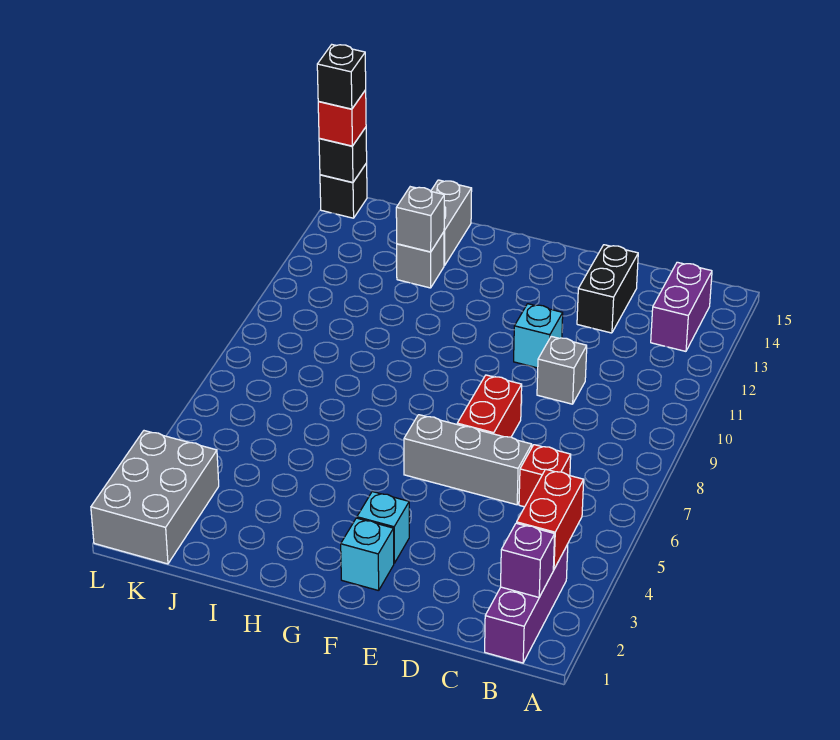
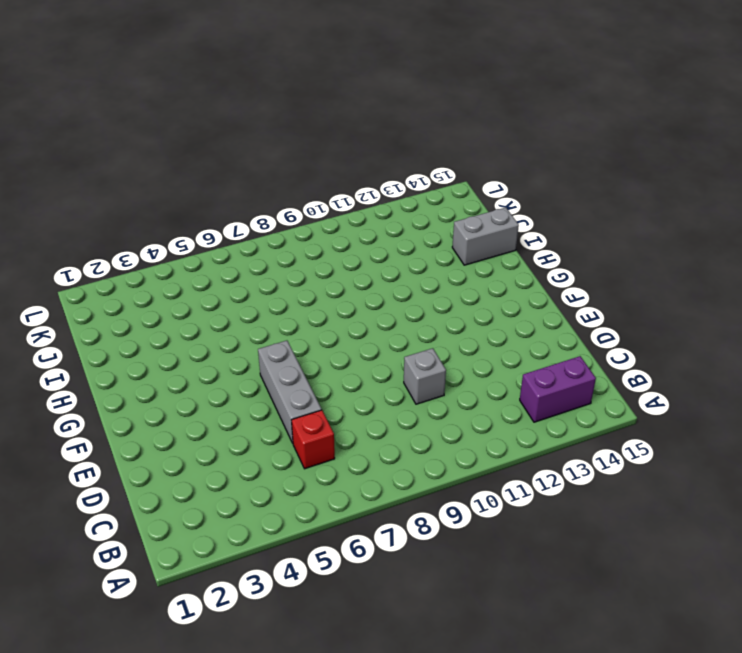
none -> purple 1x3 brick [485,544,568,663]
none -> black 1x2 brick [577,245,638,333]
none -> red 1x2 brick [457,375,522,437]

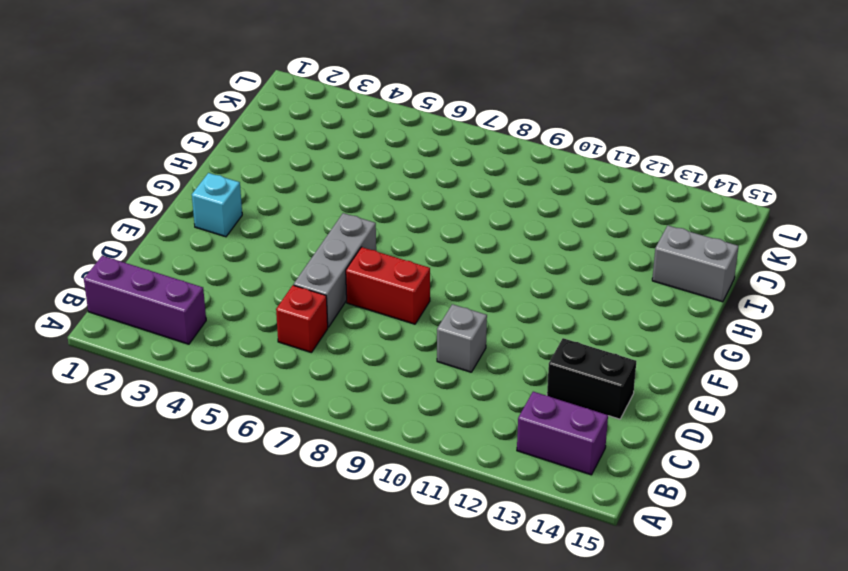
none -> cyan 1x1 brick [514,304,563,368]
none -> cyan 1x1 brick [357,492,409,563]
none -> grey 1x1 brick [397,232,444,288]

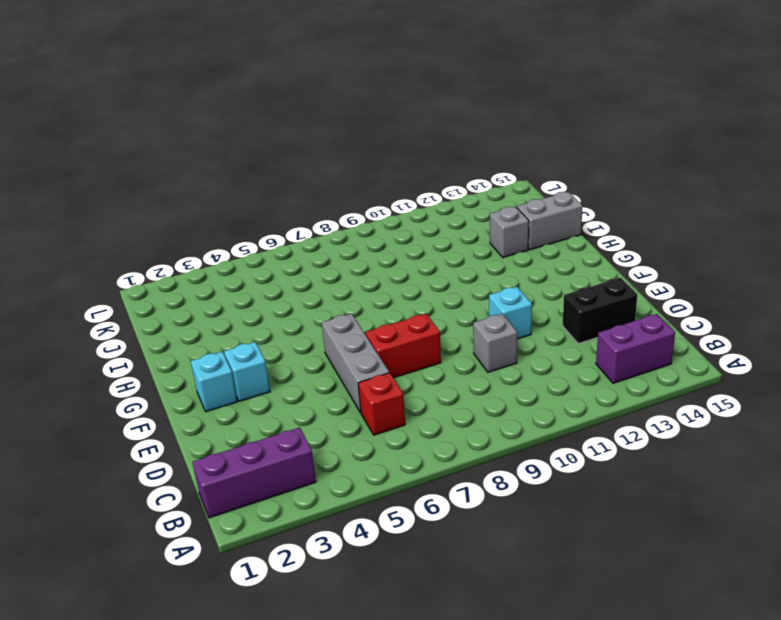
none -> grey 2x3 brick [91,431,219,564]
none -> black 1x1 brick [320,163,367,218]
none -> purple 1x1 brick [501,523,555,597]

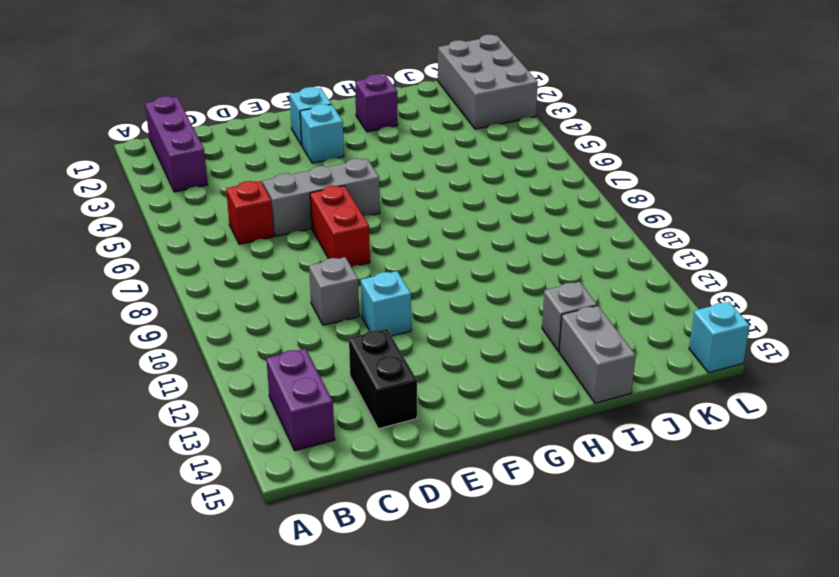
purple 1x1 brick [355,74,398,132] -> purple 1x1 brick moved to [501,523,555,597]
cyan 1x1 brick [689,302,750,373] -> black 1x1 brick [320,163,367,218]
none -> red 1x2 brick [517,469,584,570]
none -> grey 1x1 brick [396,187,444,252]
none -> black 1x1 brick [319,127,367,183]

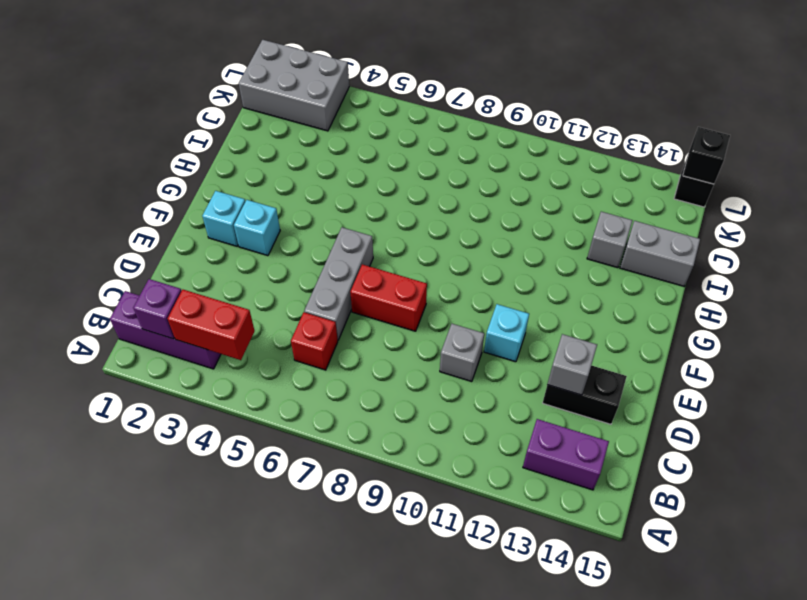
grey 1x1 brick [547,334,597,395] -> grey 1x1 brick moved to [396,187,444,252]
none -> red 1x1 brick [318,90,366,146]
none -> black 1x1 brick [317,45,366,109]

